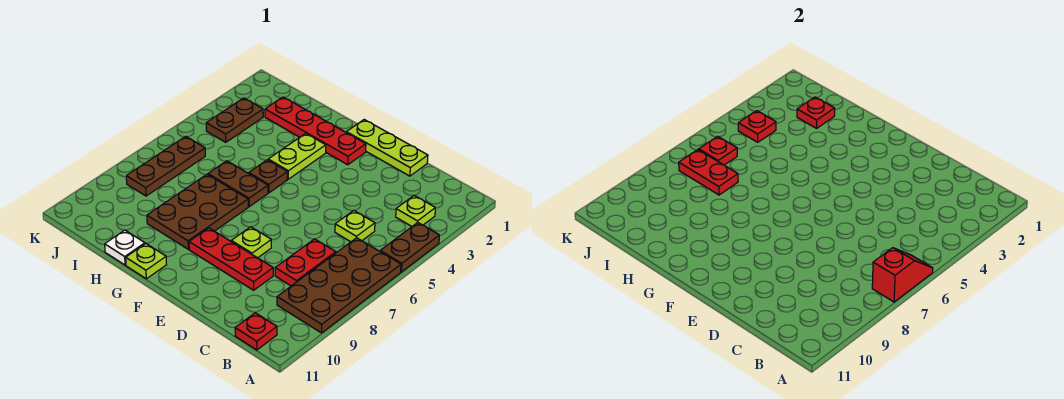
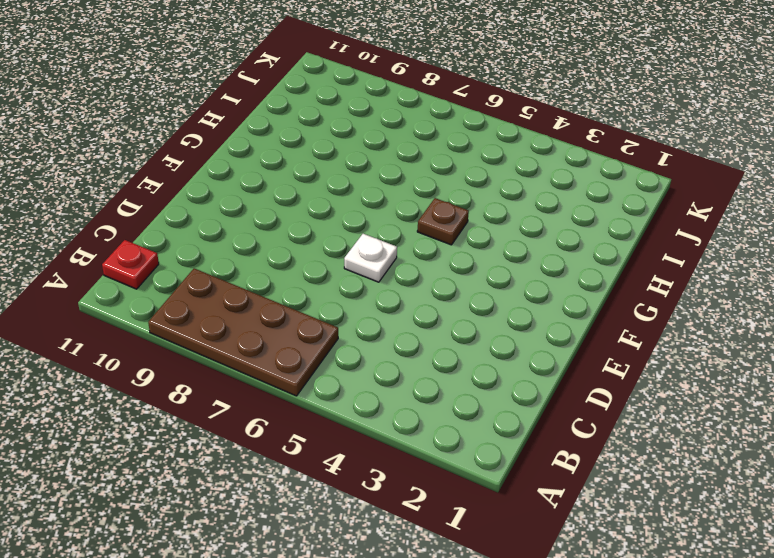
white 1x1 plate [344,234,397,282] -> white 1x1 plate moved to [105,230,145,265]
none -> brown 1x2 plate [380,222,439,272]
none -> lime 1x1 plate [396,195,435,226]
none -> lime 1x1 plate [335,210,375,242]

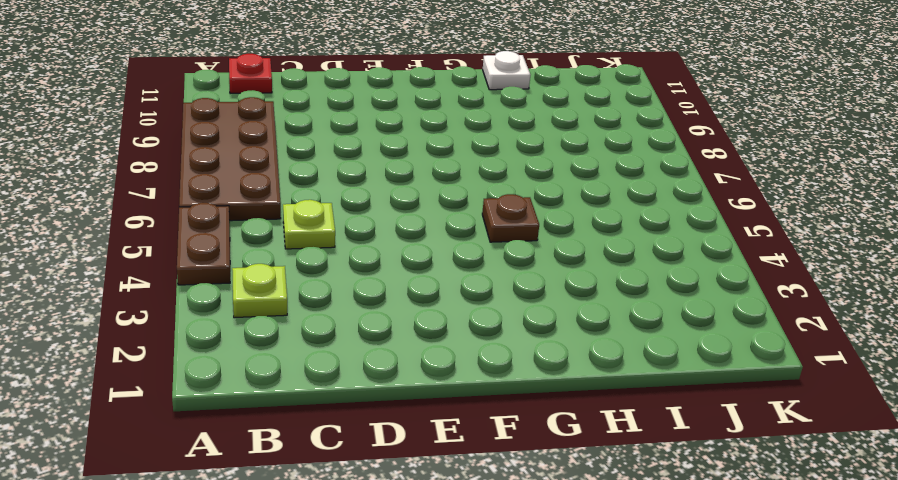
none -> red 1x2 plate [275,239,336,286]
none -> lime 1x3 plate [346,120,428,176]
none -> red 1x3 plate [189,228,273,290]

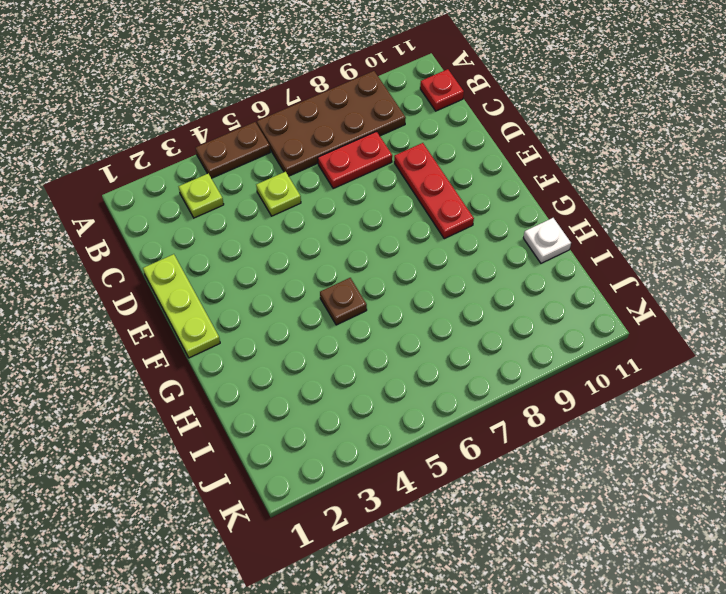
none -> lime 1x1 plate [231,227,271,258]
none -> red 1x4 plate [265,97,366,165]
none -> lime 1x2 plate [268,133,326,179]

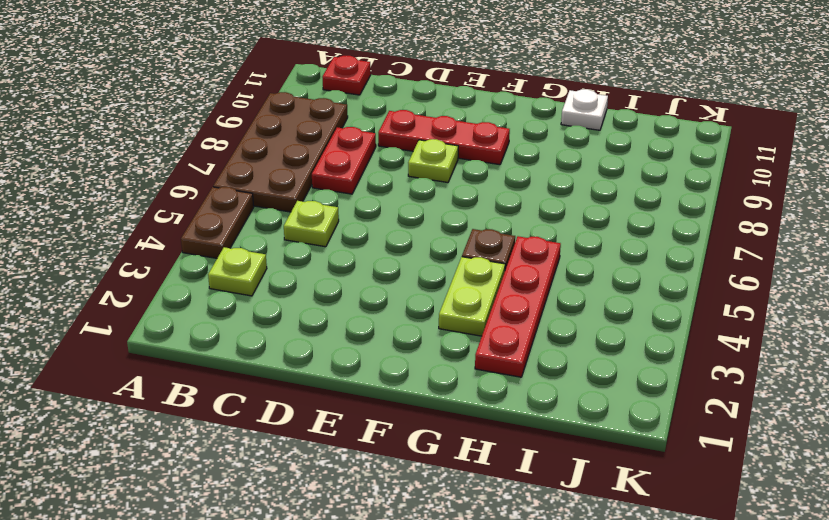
red 1x4 plate [475,236,561,377] -> red 1x4 plate turned to [265,97,366,165]
none -> lime 1x3 plate [346,120,428,176]
none -> brown 1x2 plate [208,161,268,207]
none -> brown 2x3 plate [147,174,248,249]

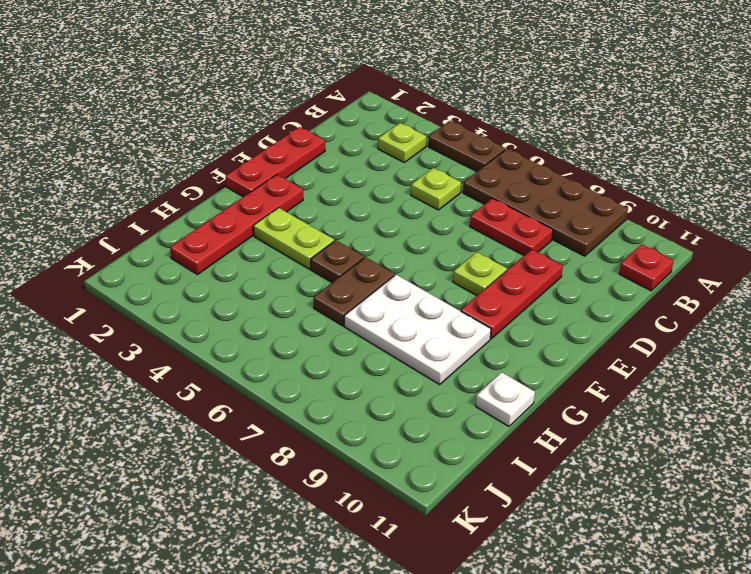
red 1x3 plate [226,127,325,197] -> lime 1x3 plate [346,120,428,176]
white 2x3 plate [344,275,491,384] -> brown 2x3 plate [147,174,248,249]
none -> lime 1x1 plate [126,244,167,279]
none -> brown 1x2 plate [206,98,263,142]
none -> brown 1x3 plate [126,136,205,196]

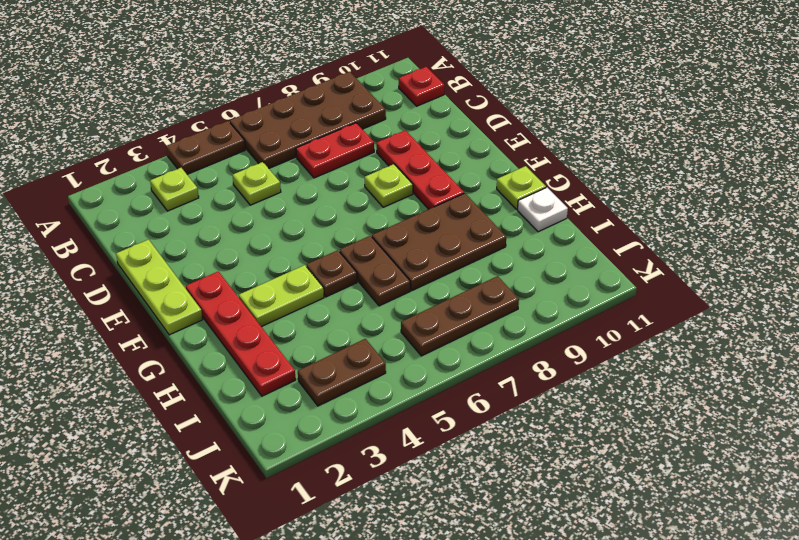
none -> red 1x2 slope [872,248,933,302]
none -> red 1x1 plate [797,97,835,128]
none -> red 1x2 plate [679,150,738,195]

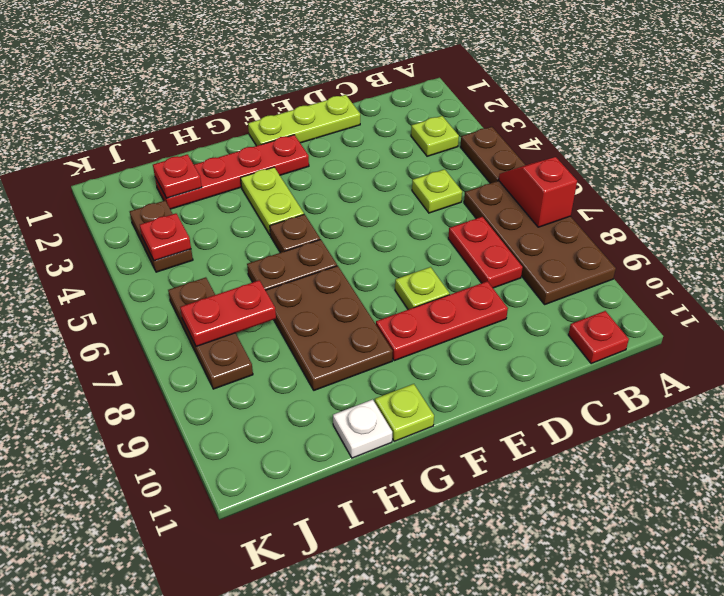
none -> red 1x1 plate [699,136,737,165]

